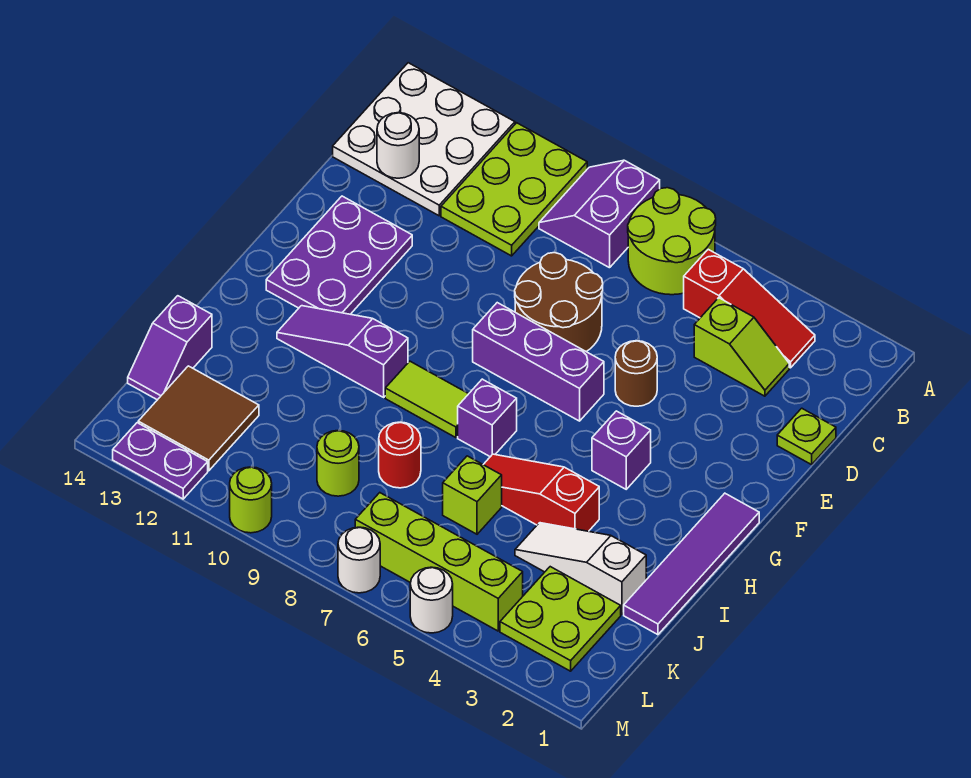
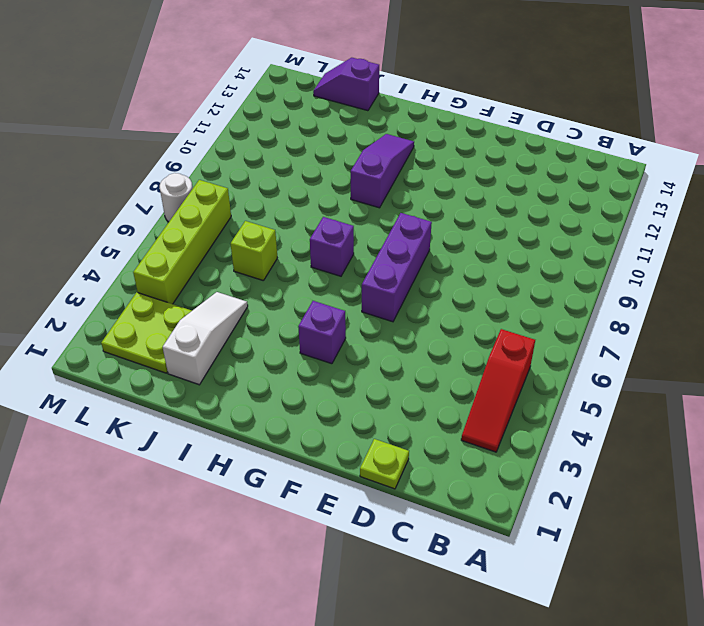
none -> lime 2x2 round brick [628,188,716,295]
none -> purple 2x2 slope [539,160,660,268]
none -> lime 2x3 plate [441,123,587,256]
none -> white 3x3 plate [333,63,515,216]

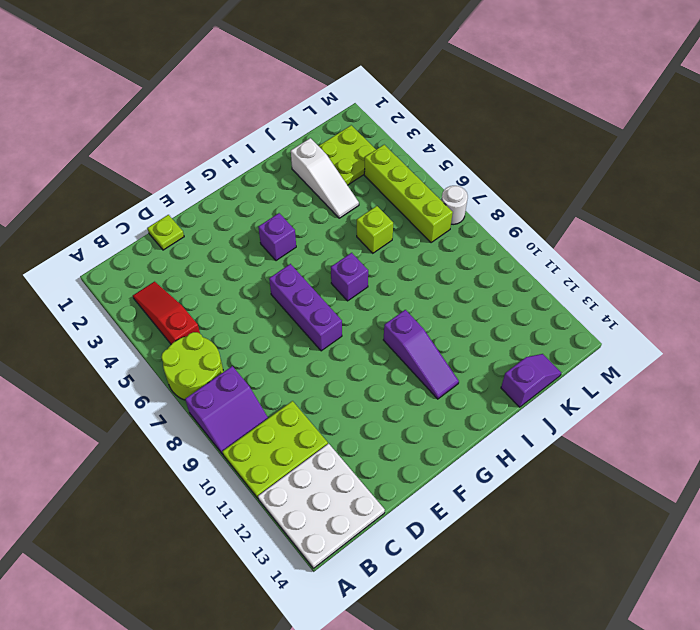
none -> lime 1x2 slope [694,298,789,396]
none -> brown 2x2 round brick [515,253,603,352]
none -> brown 1x1 round brick [615,341,657,406]
none -> purple 2x3 plate [266,196,412,314]

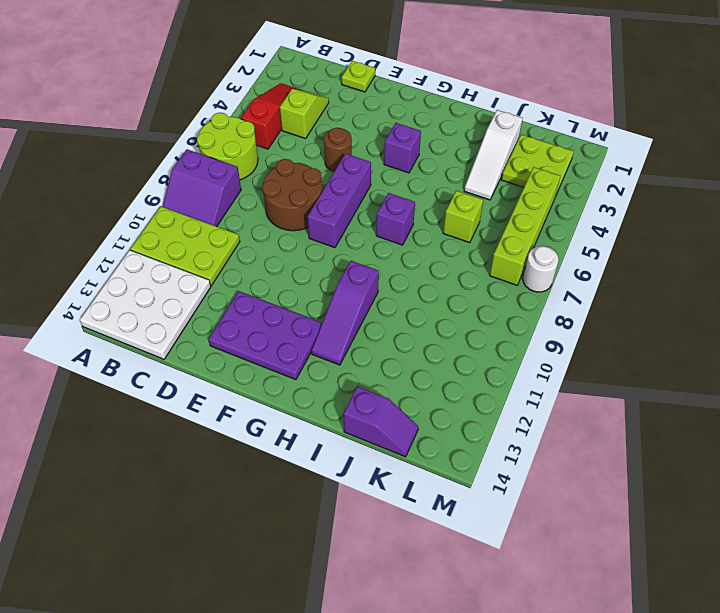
none -> purple 1x4 tile [624,493,759,635]
none -> lime 1x2 tile [385,361,468,438]
none -> red 1x3 slope [483,454,599,531]
none -> red 1x1 round brick [379,422,421,488]

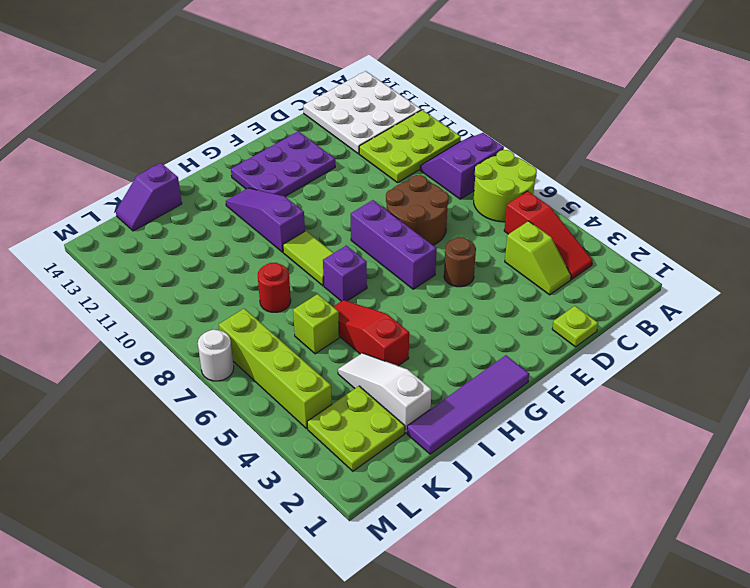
none -> purple 1x1 brick [592,411,651,489]
none -> lime 1x1 round brick [317,431,359,496]
none -> brown 2x2 tile [138,366,259,471]
none -> white 1x1 round brick [410,567,453,633]

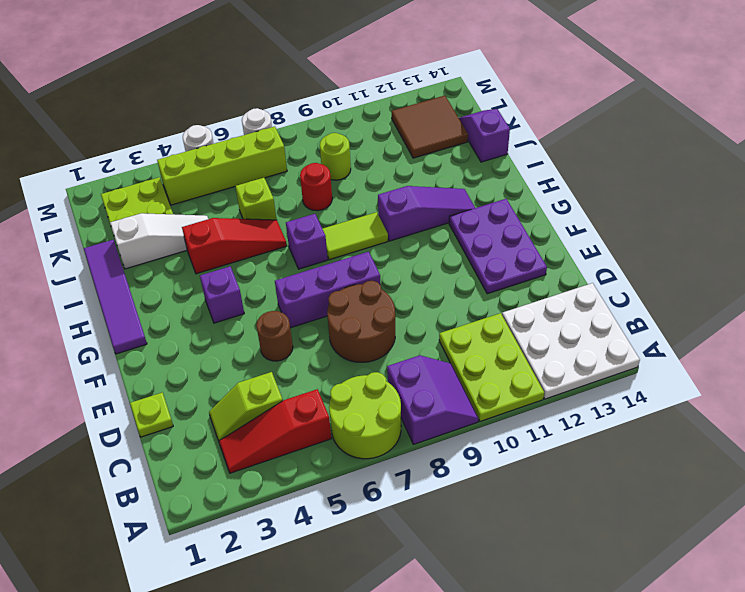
none -> lime 1x1 round brick [230,467,272,533]
none -> purple 1x2 plate [113,423,208,499]
none -> white 1x1 round brick [377,113,419,178]

